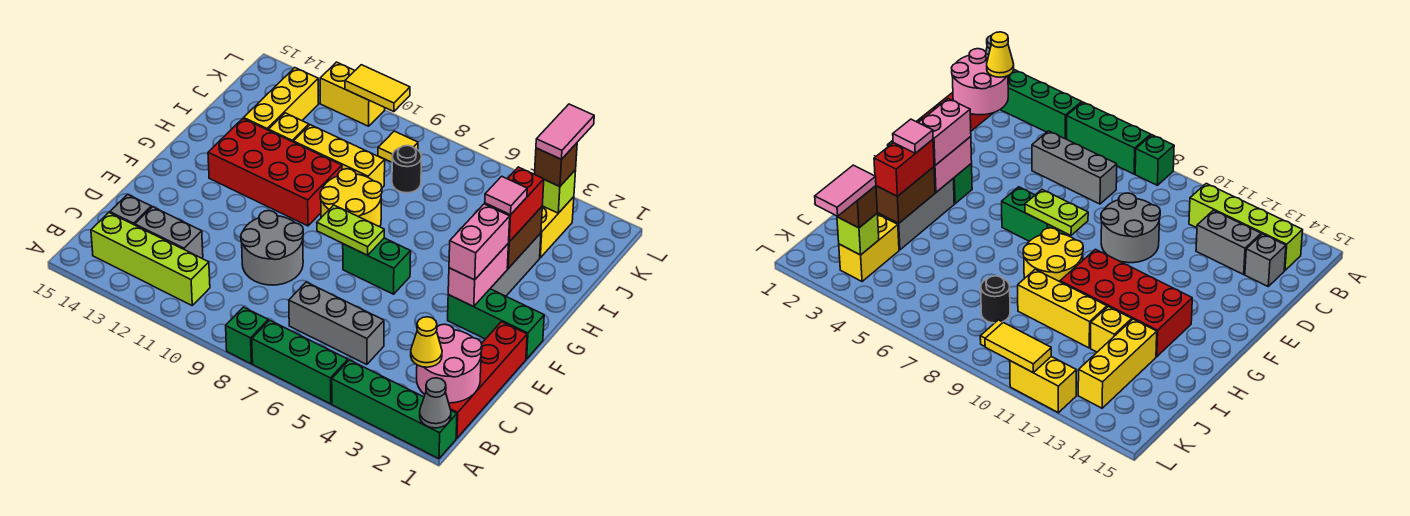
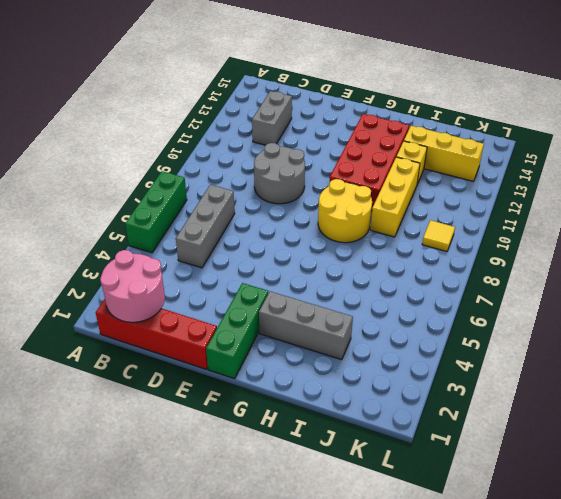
none -> green 1x4 brick [332,360,457,459]
none -> green 1x1 brick [226,307,268,364]
none -> lime 1x4 brick [91,213,210,305]
none -> grey 1x1 brick [110,194,151,225]

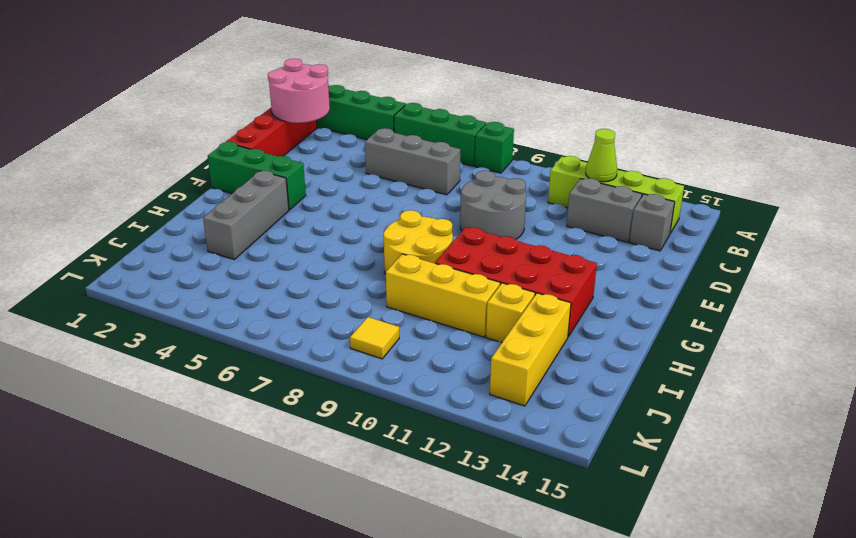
lime 1x1 cone [586,129,617,182] -> none
none -> green 1x2 brick [343,238,411,294]
none -> yellow 1x2 brick [540,197,574,258]
none -> black 1x1 round brick [392,146,422,193]
none -> yellow 1x2 brick [320,62,385,126]

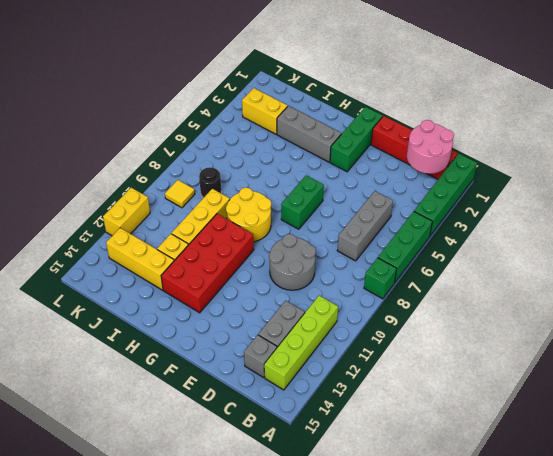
none -> grey 1x1 cone [420,378,451,428]
none -> pink 1x2 brick [448,244,508,307]
none -> lime 1x2 plate [317,205,384,255]
none -> brown 1x2 brick [507,207,542,268]

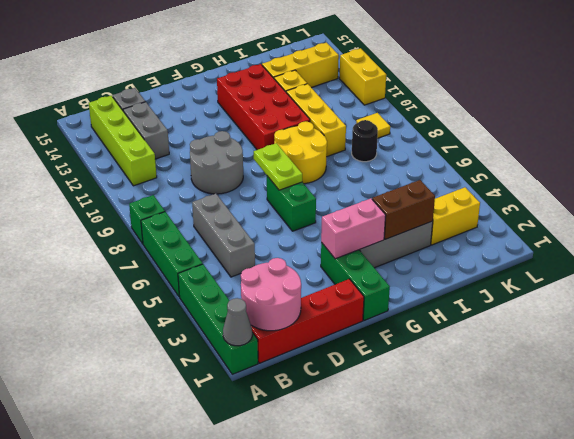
none -> lime 1x1 brick [542,170,576,213]
none -> yellow 1x2 tile [345,65,410,112]
none -> yellow 1x1 cone [411,317,442,367]
none -> pink 1x2 brick [449,204,510,280]

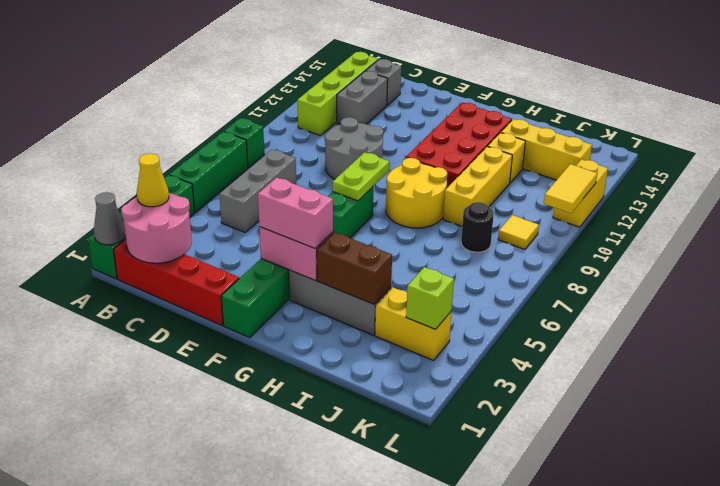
none -> red 1x2 brick [485,167,544,242]
none -> brown 1x1 brick [535,143,577,187]
none -> pink 1x1 tile [485,176,527,215]
none -> pink 1x2 tile [536,104,594,159]

